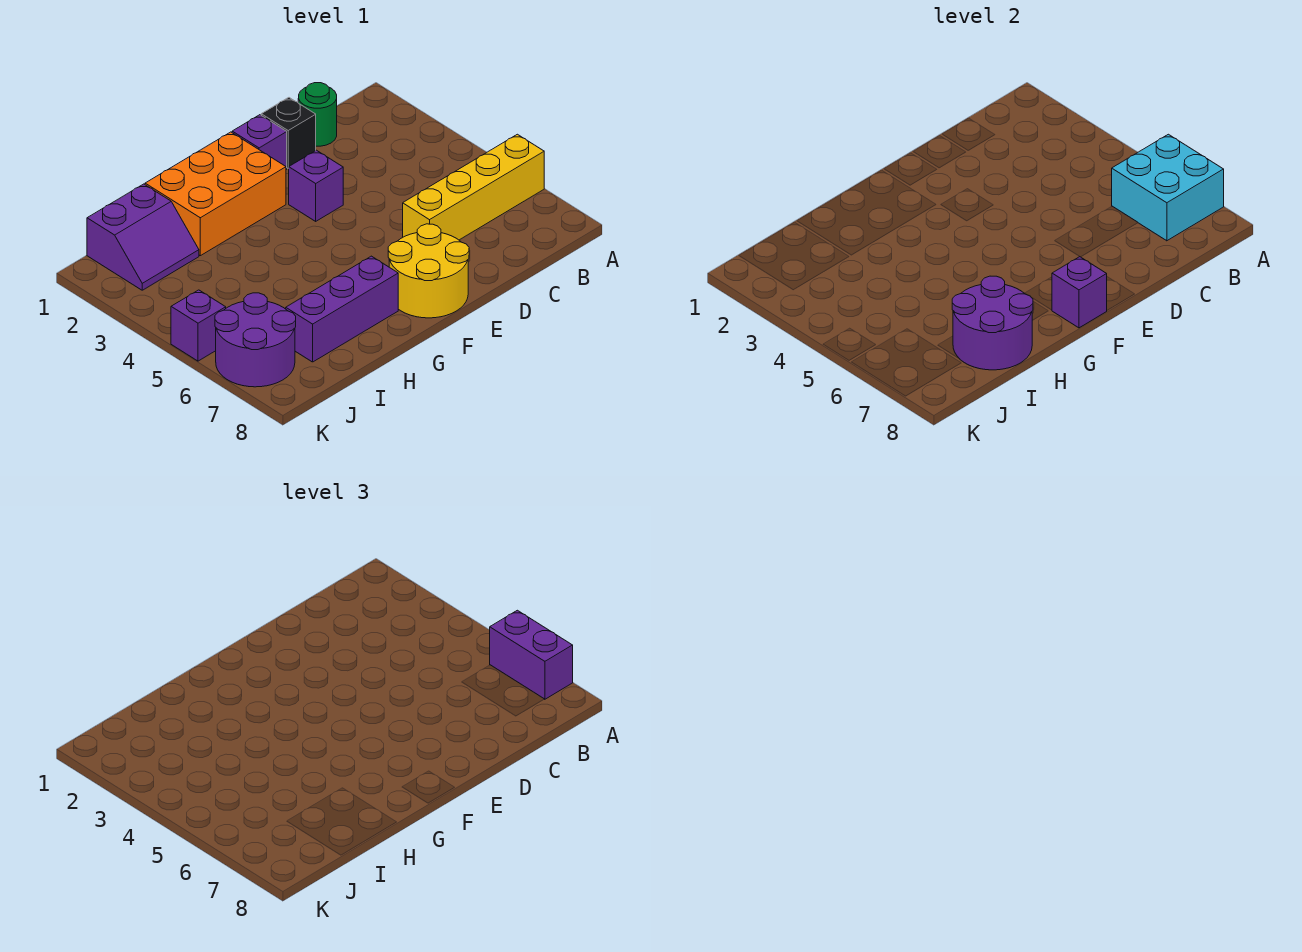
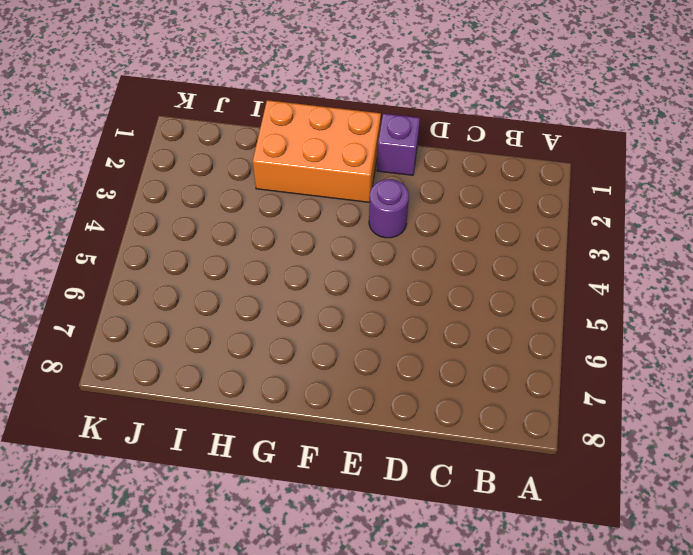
purple 1x1 round brick [369,179,409,238] -> purple 1x1 brick [288,150,343,221]
none -> yellow 1x4 brick [403,134,544,240]
none -> green 1x1 round brick [298,83,337,146]
none -> black 1x1 brick [261,98,316,168]

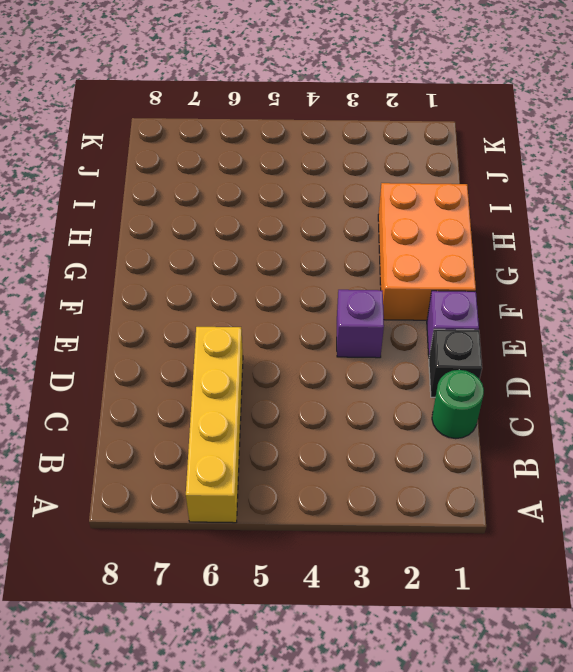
none -> yellow 2x2 round brick [388,224,469,318]
none -> purple 1x3 brick [286,256,398,362]
none -> purple 2x2 slope [87,184,199,290]

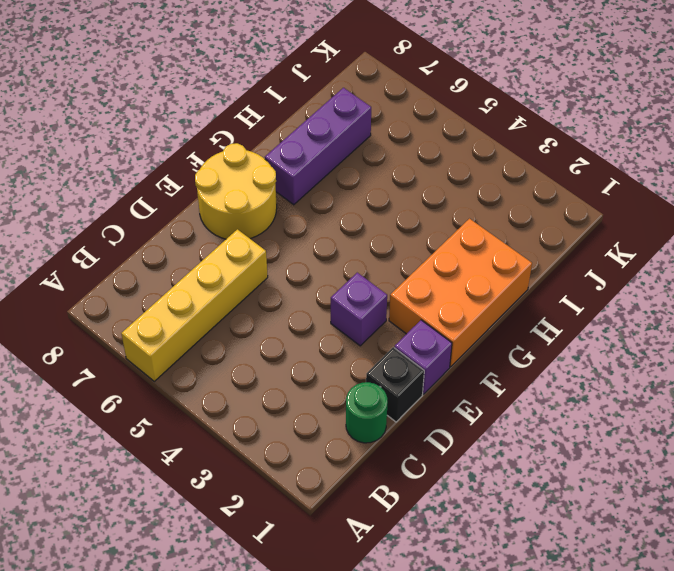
none -> purple 2x2 slope [87,184,199,290]
none -> purple 2x2 round brick [215,293,296,387]
none -> purple 1x1 brick [171,290,226,361]

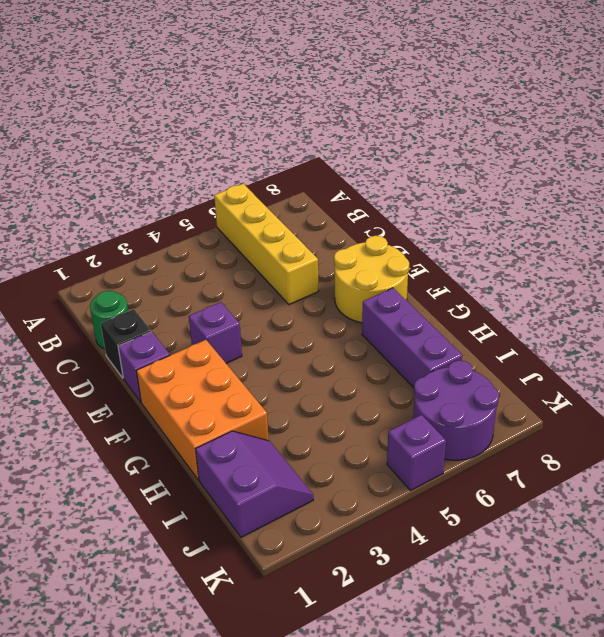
none -> cyan 2x2 brick [1112,134,1224,241]
none -> purple 1x1 brick [1052,257,1107,328]
none -> purple 2x2 round brick [952,276,1033,370]

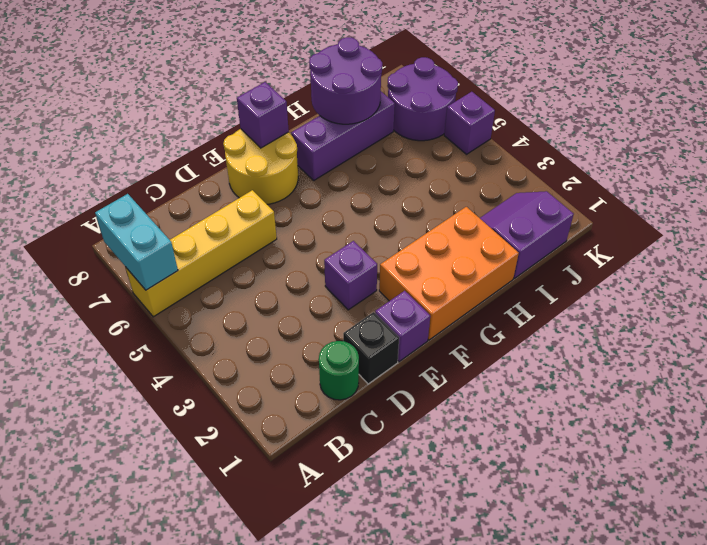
cyan 1x2 brick [95,194,178,290] -> cyan 2x2 brick [1112,134,1224,241]
none -> purple 1x2 brick [490,610,573,699]

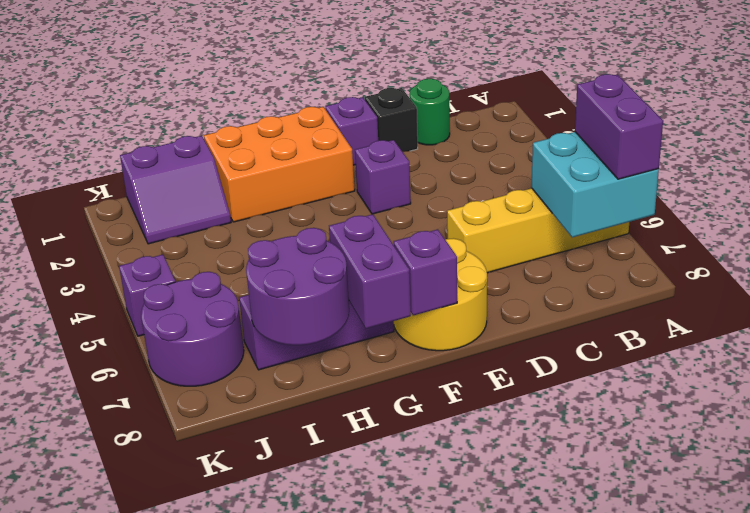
purple 1x2 brick [329,214,411,329] -> none

